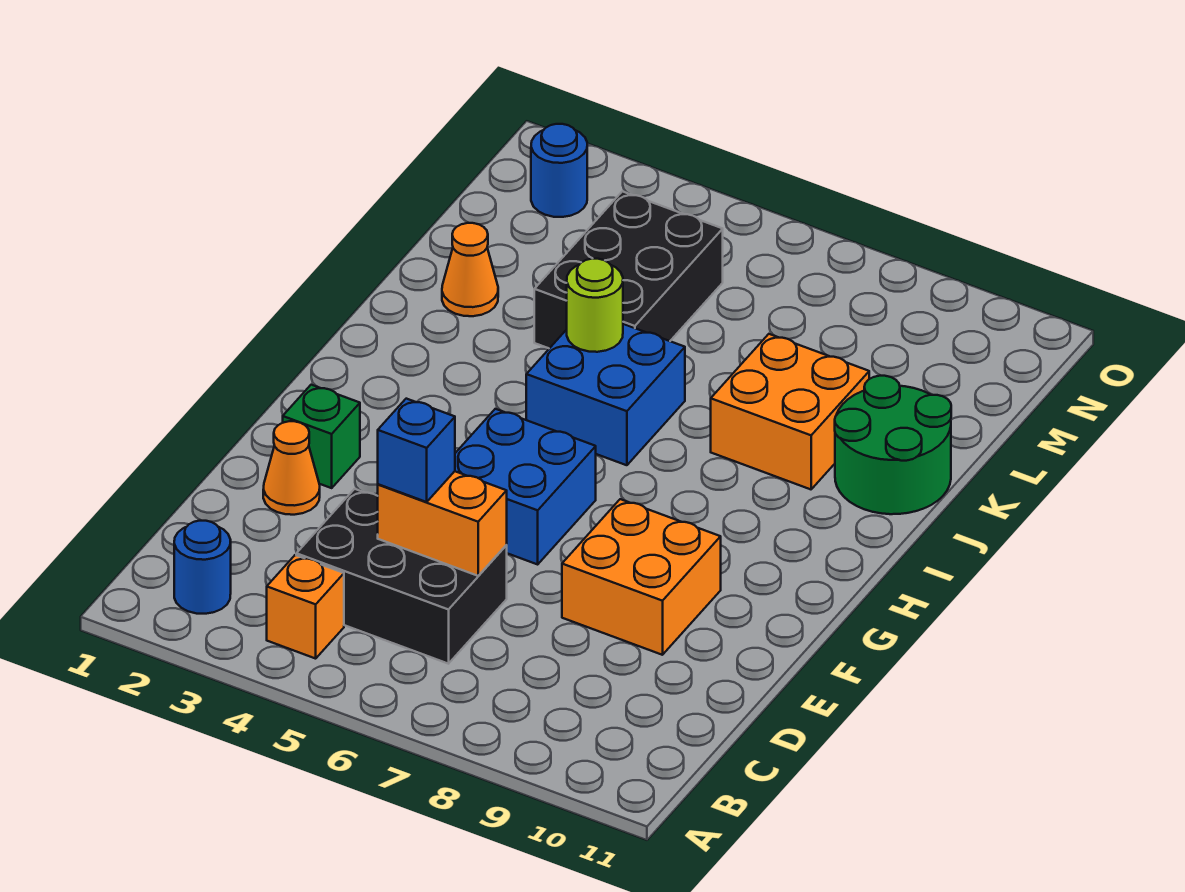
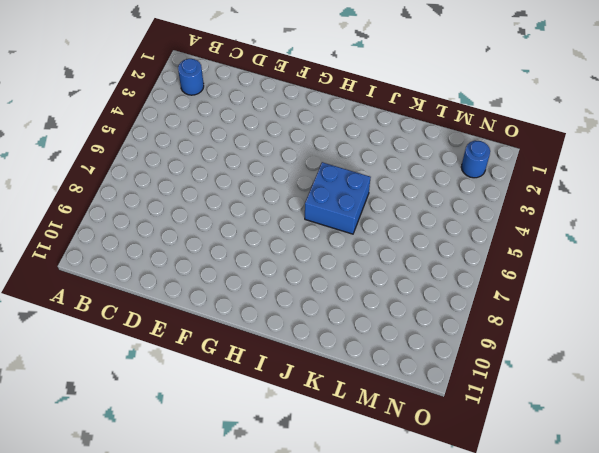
none -> orange 1x1 brick [267,555,344,659]
none -> black 2x3 brick [296,489,507,664]
none -> orange 1x1 cone [263,421,320,515]

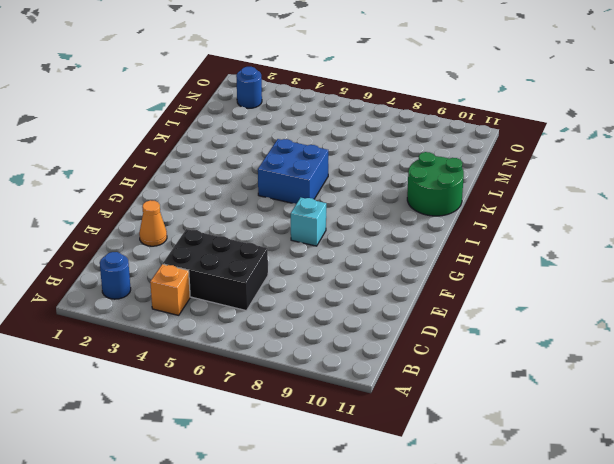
cyan 1x1 brick [291,197,326,246] -> none
none -> orange 2x2 brick [562,499,721,655]
none -> green 1x1 brick [283,385,360,488]
none -> blue 2x2 brick [455,409,596,564]

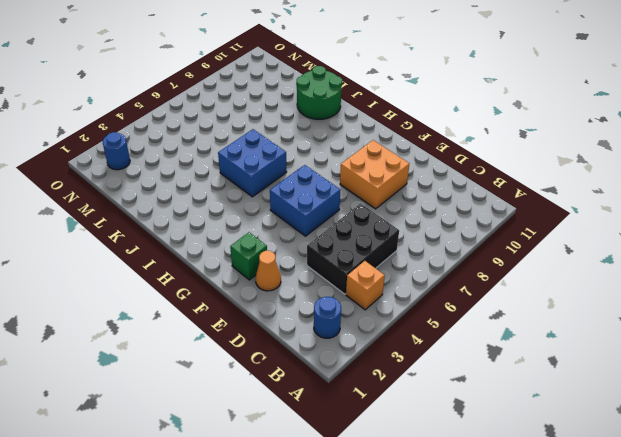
none -> orange 2x2 brick [711,334,869,489]
none -> orange 1x1 cone [442,223,498,316]
none -> black 2x3 brick [534,191,723,348]

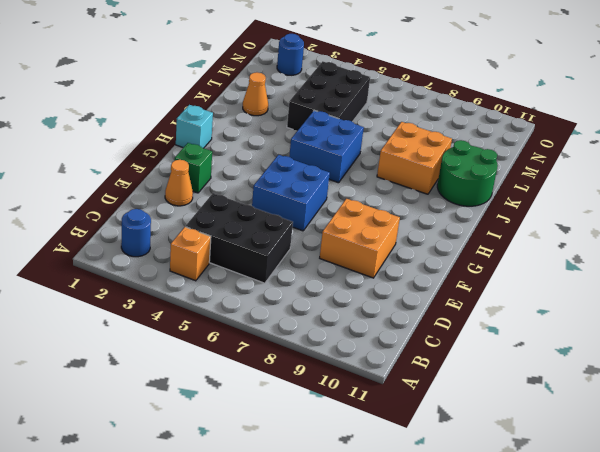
cyan 1x1 brick [176,105,213,148] -> none
none -> orange 1x2 brick [378,471,507,576]
none -> lime 1x1 round brick [567,259,623,352]
none -> blue 1x1 brick [378,399,455,502]

